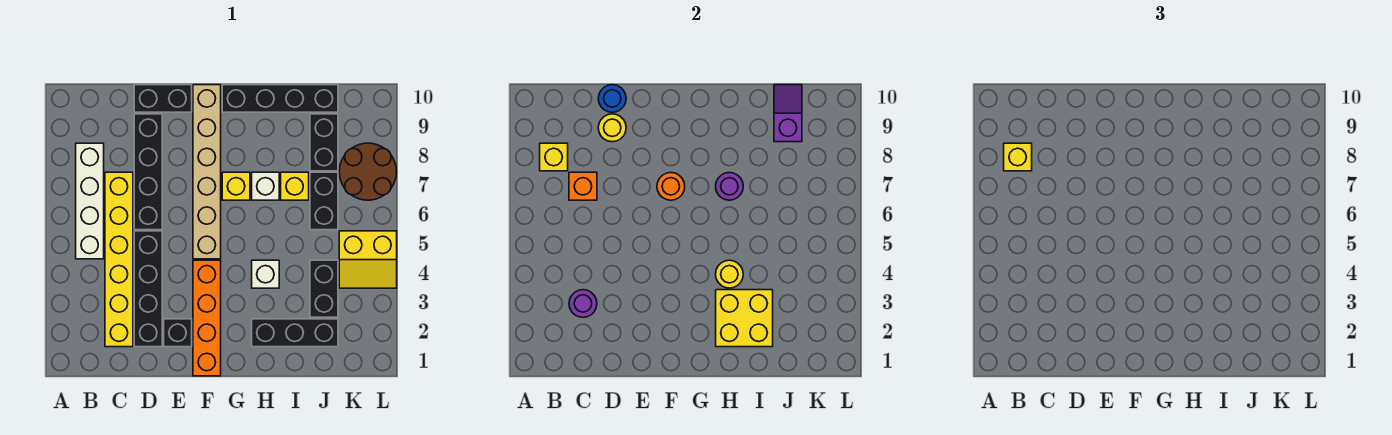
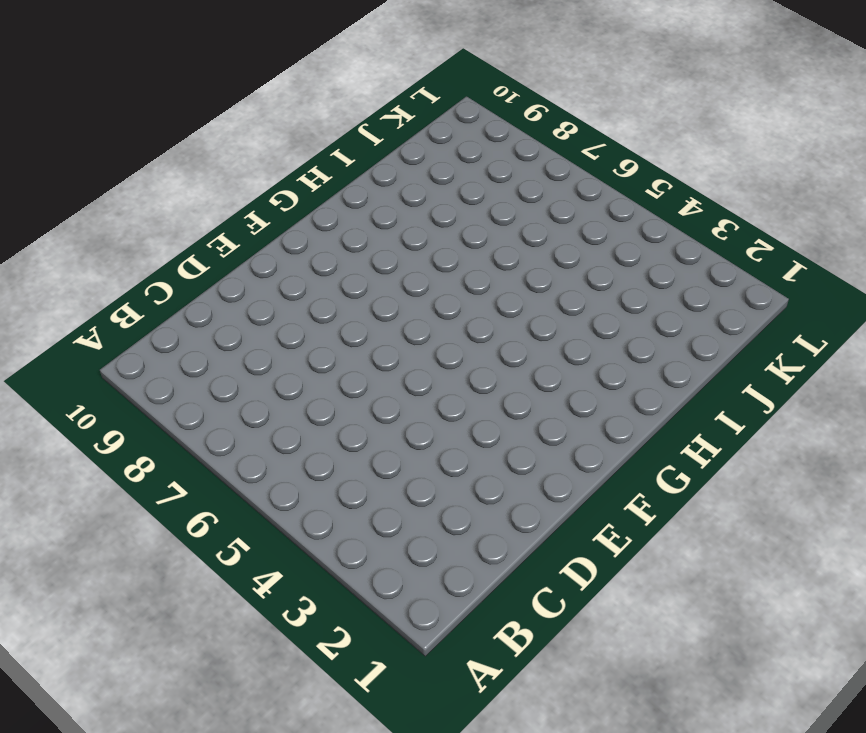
none -> white 1x4 brick [76,143,104,259]
none -> yellow 1x6 brick [105,172,133,347]
none -> black 1x4 brick [134,231,162,347]
none -> black 1x4 brick [134,114,162,230]

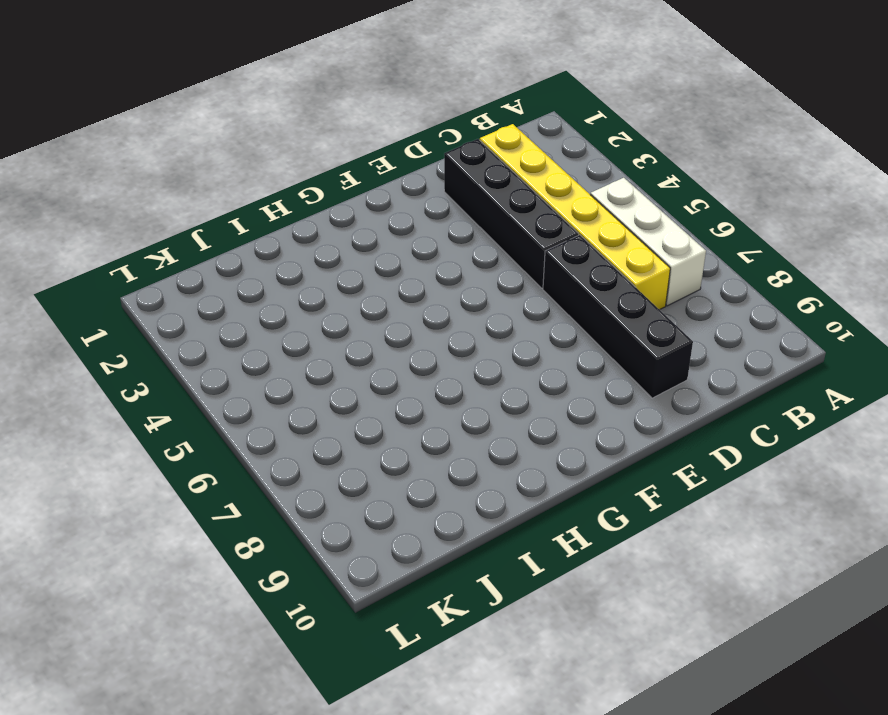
white 1x3 brick [590,178,706,306] -> white 1x4 brick [76,143,104,259]
none -> black 1x2 brick [134,85,192,112]
none -> black 1x1 brick [164,319,192,347]
none -> orange 1x4 brick [193,260,221,376]
none -> tan 1x6 brick [193,85,221,259]

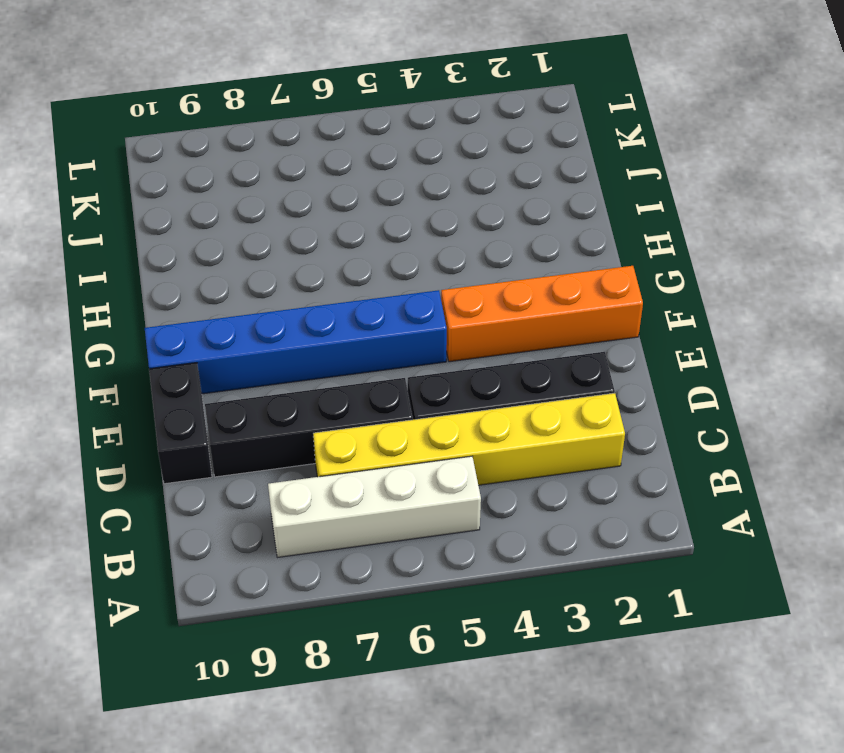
blue 1x6 brick [145,290,447,394] -> tan 1x6 brick [193,85,221,259]
none -> black 1x1 brick [164,319,192,347]
none -> yellow 1x1 brick [222,172,250,200]
none -> black 1x4 brick [222,85,338,112]
none -> black 1x3 brick [252,319,338,347]

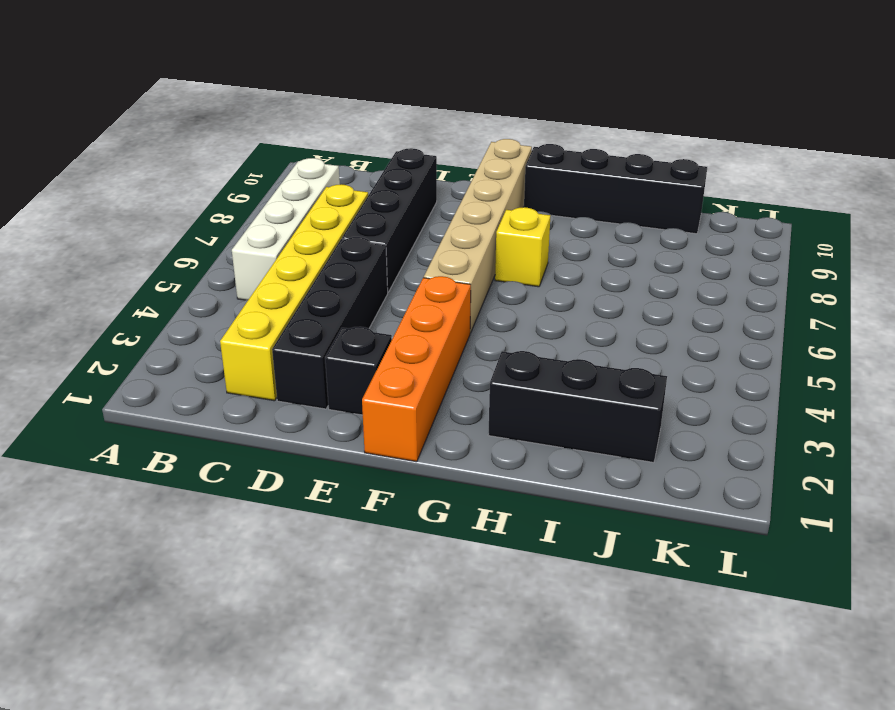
none -> black 1x2 brick [134,85,192,112]
none -> white 1x1 brick [252,260,279,288]
none -> white 1x1 brick [252,172,279,200]
none -> yellow 1x1 brick [281,172,309,200]

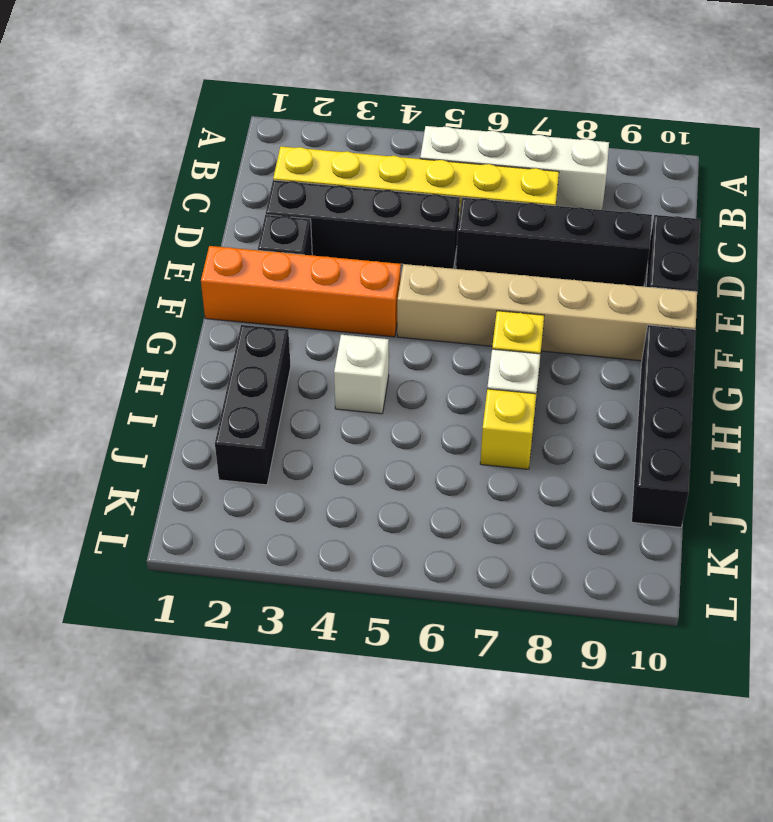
none -> black 1x2 brick [310,260,338,317]
none -> black 1x2 brick [310,172,338,230]
none -> black 1x2 brick [310,114,338,171]
none -> yellow 2x2 slope [339,231,397,288]

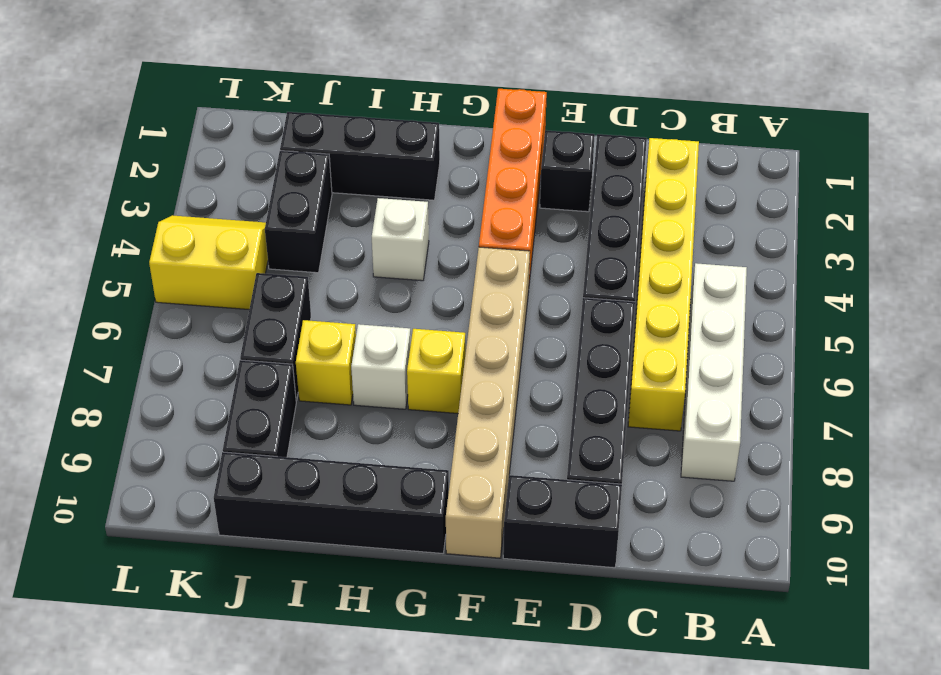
none -> brown 2x2 round brick [339,143,397,200]
none -> yellow 1x1 brick [540,143,568,171]
none -> purple 1x1 round brick [569,290,597,317]
none -> orange 1x1 brick [569,172,597,200]

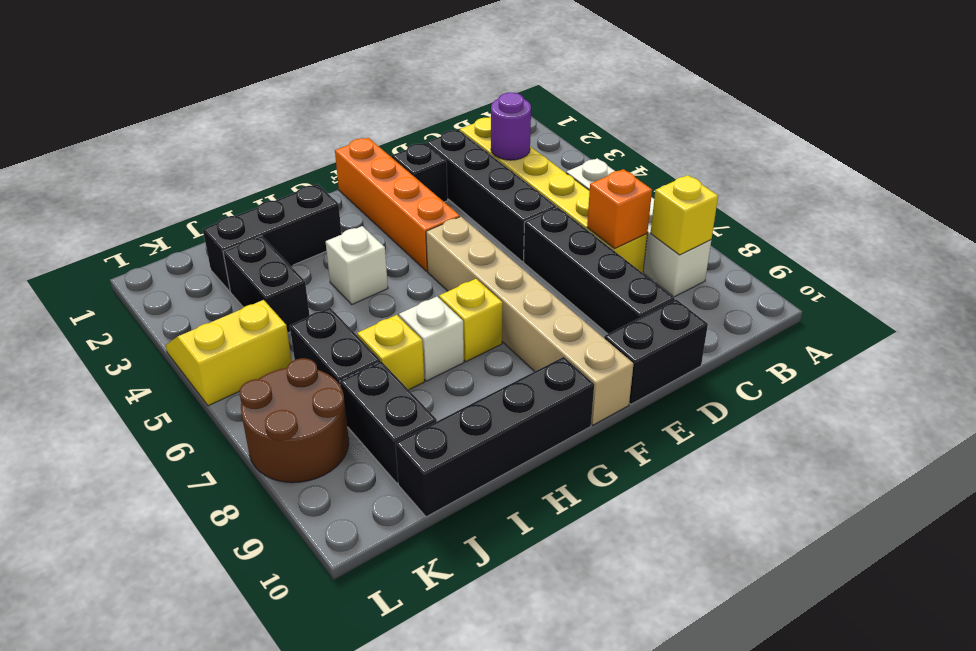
none -> yellow 1x1 round brick [598,114,626,142]
none -> blue 1x1 round brick [598,85,626,112]
none -> orange 1x1 round brick [657,173,685,200]
none -> yellow 2x2 brick [716,290,773,347]

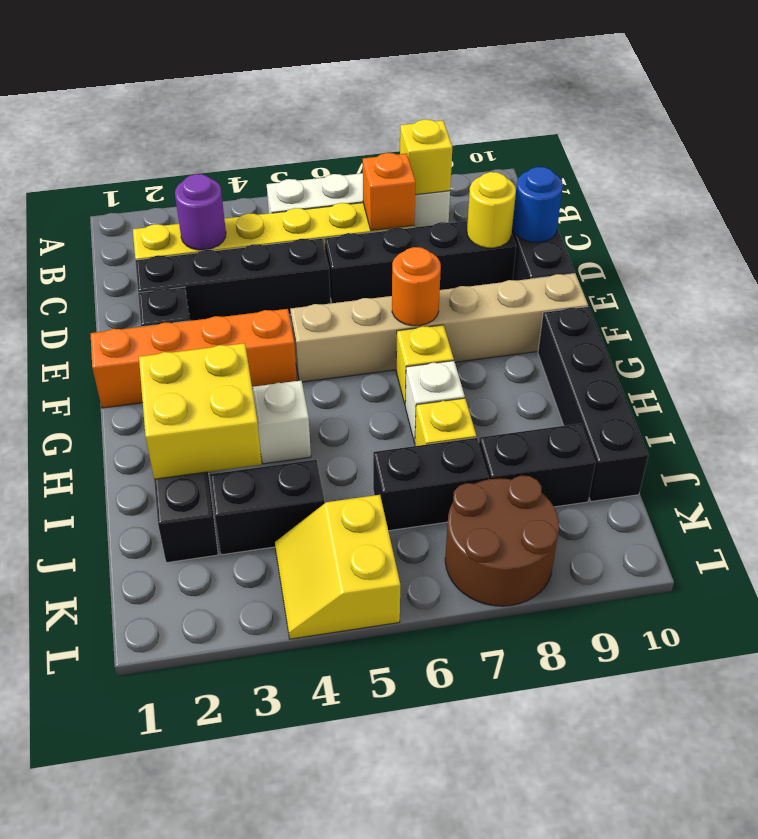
none -> yellow 1x1 round brick [716,260,743,288]
none -> purple 1x1 round brick [716,173,743,200]
none -> purple 1x2 slope [774,85,802,142]
none -> yellow 1x1 brick [1004,143,1032,171]

